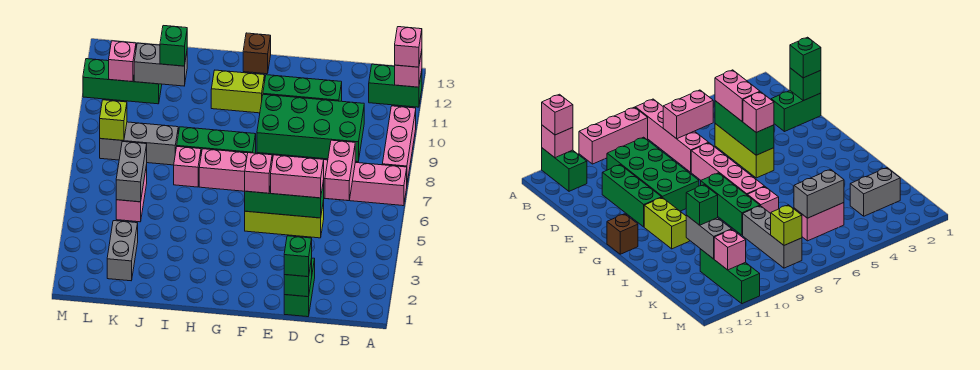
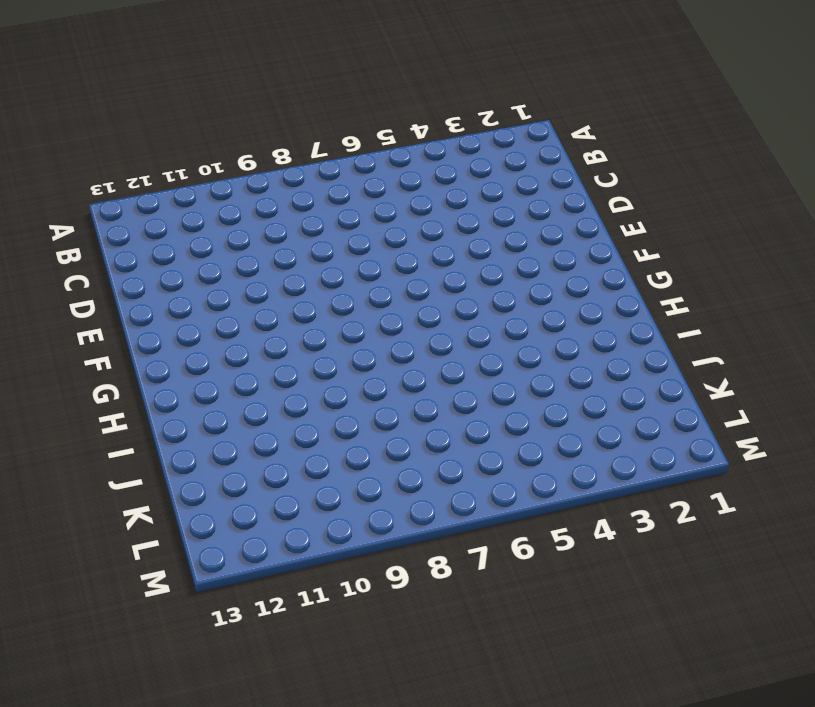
none -> pink 1x4 brick [323,160,407,206]
none -> pink 1x3 brick [382,106,416,182]
none -> green 1x2 brick [369,64,422,107]

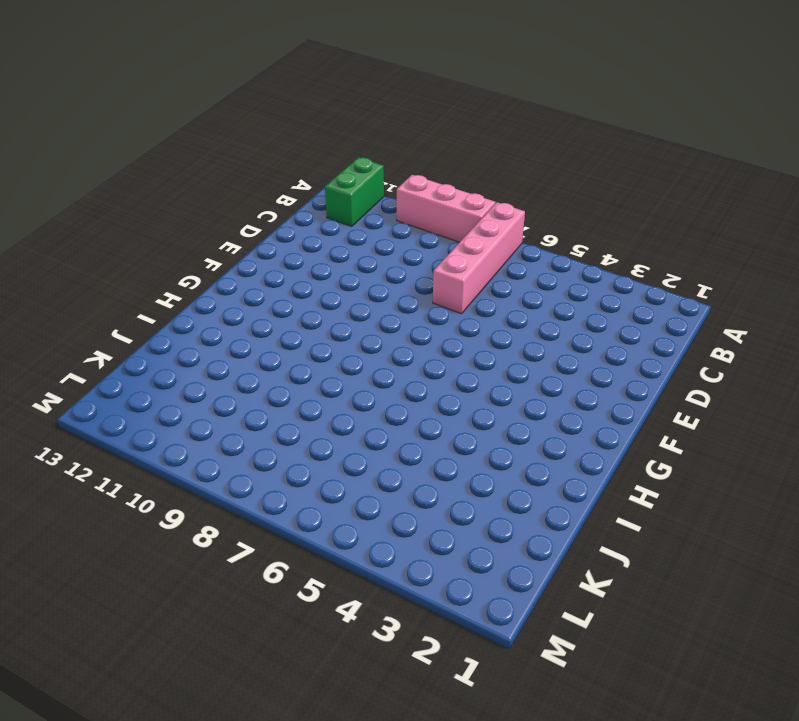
none -> green 2x4 brick [257,94,364,162]
none -> green 1x2 brick [284,258,315,317]
none -> lime 1x3 brick [245,201,324,238]

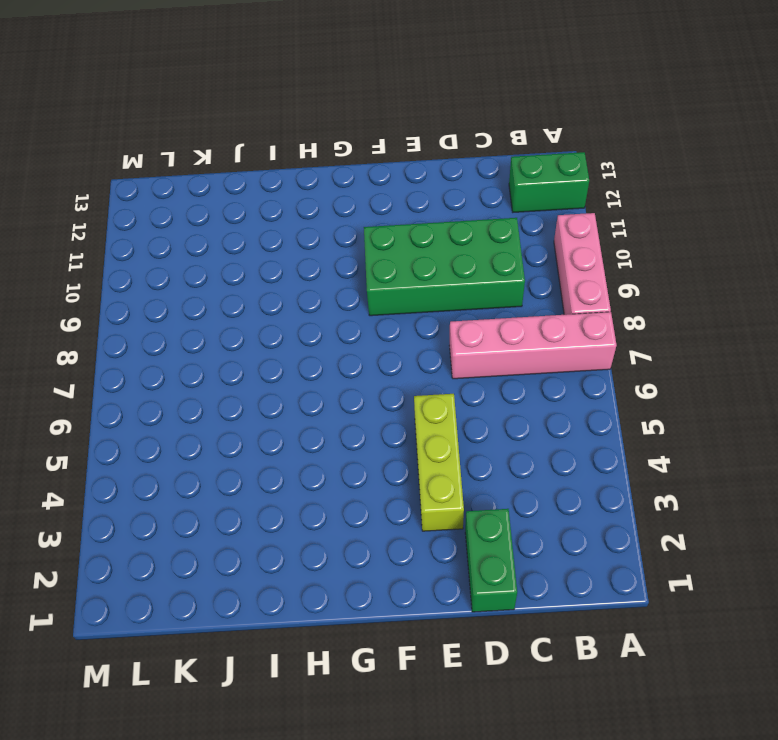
lime 1x3 brick [414,394,464,531] -> lime 1x3 brick turned to [245,201,324,238]
none -> green 1x3 brick [263,75,342,101]
none -> pink 1x4 brick [199,149,273,191]
none -> green 1x3 brick [177,127,256,154]

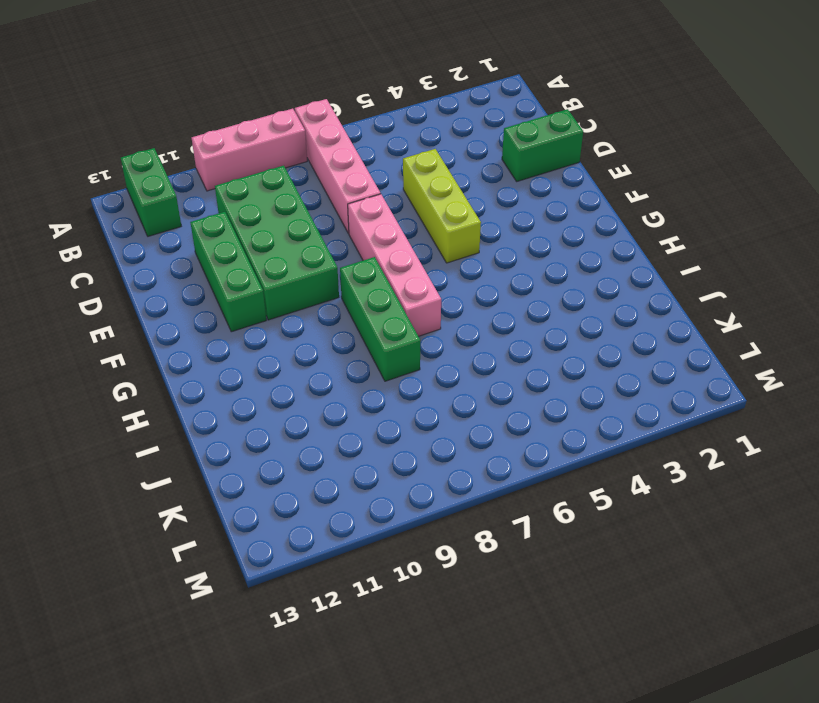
none -> lime 1x2 brick [211,70,265,113]
none -> brown 1x1 brick [243,33,271,74]
none -> pink 1x1 brick [174,147,201,187]

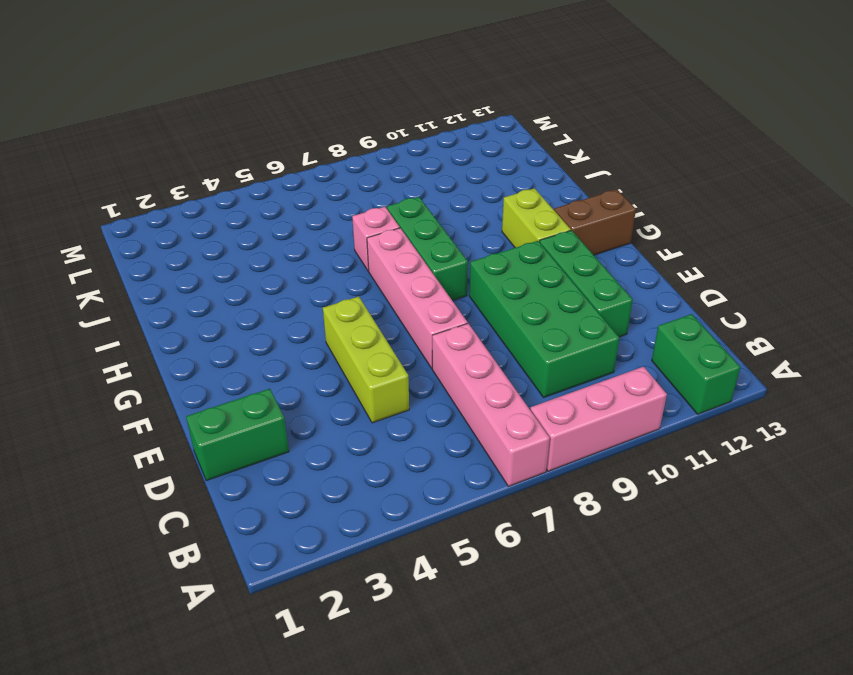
brown 1x2 brick [554,190,636,255] -> brown 1x1 brick [243,33,271,74]
none -> grey 1x3 brick [100,122,178,165]
none -> grey 1x2 brick [107,221,138,281]
none -> pink 1x2 brick [116,165,147,222]

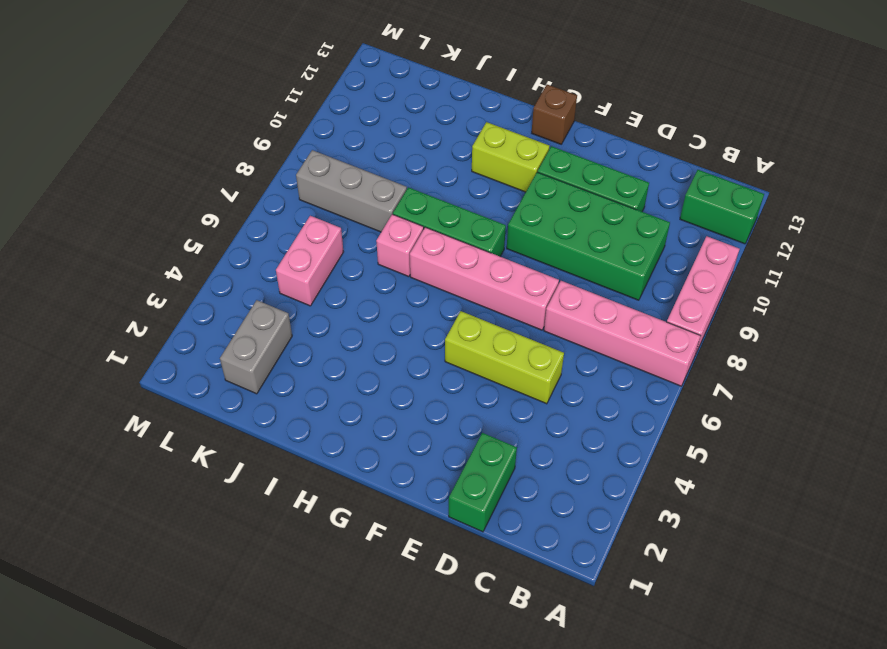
none -> green 1x3 brick [83,59,162,104]
none -> pink 1x1 brick [395,51,422,87]
none -> pink 1x2 brick [325,140,355,201]

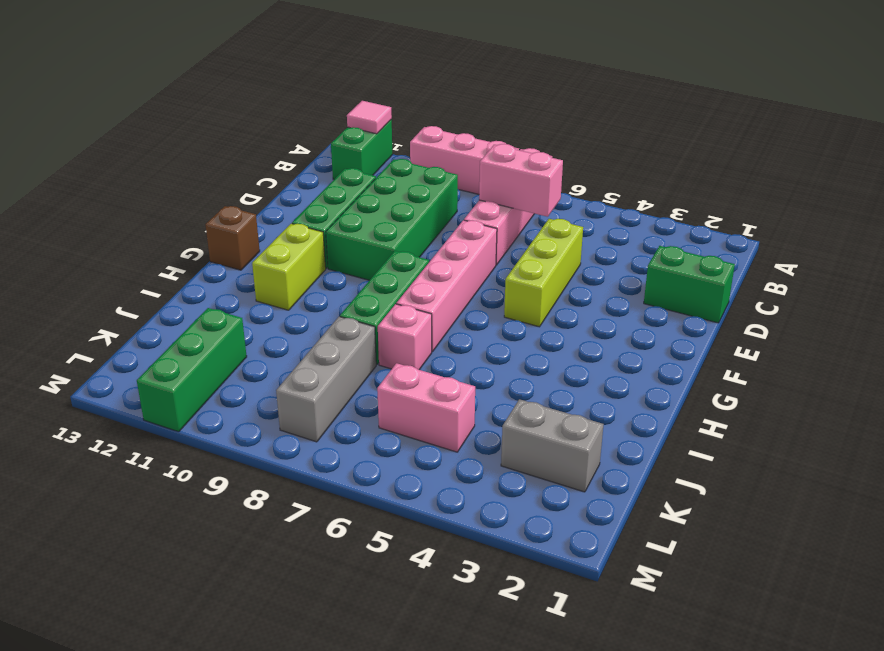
pink 1x1 tile [347,101,392,134] -> pink 1x1 brick [395,51,422,87]
none -> green 1x1 brick [284,259,312,297]
none -> green 1x3 brick [245,181,324,218]
none -> grey 1x2 brick [134,43,187,86]

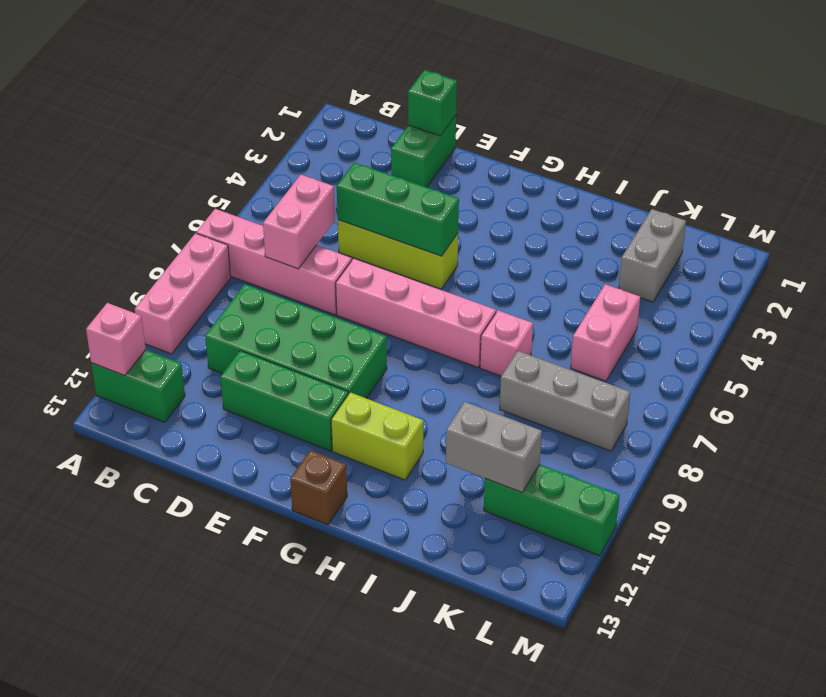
none -> green 1x3 brick [177,127,256,154]
none -> grey 1x2 brick [116,142,147,202]
none -> lime 1x1 brick [100,100,127,141]

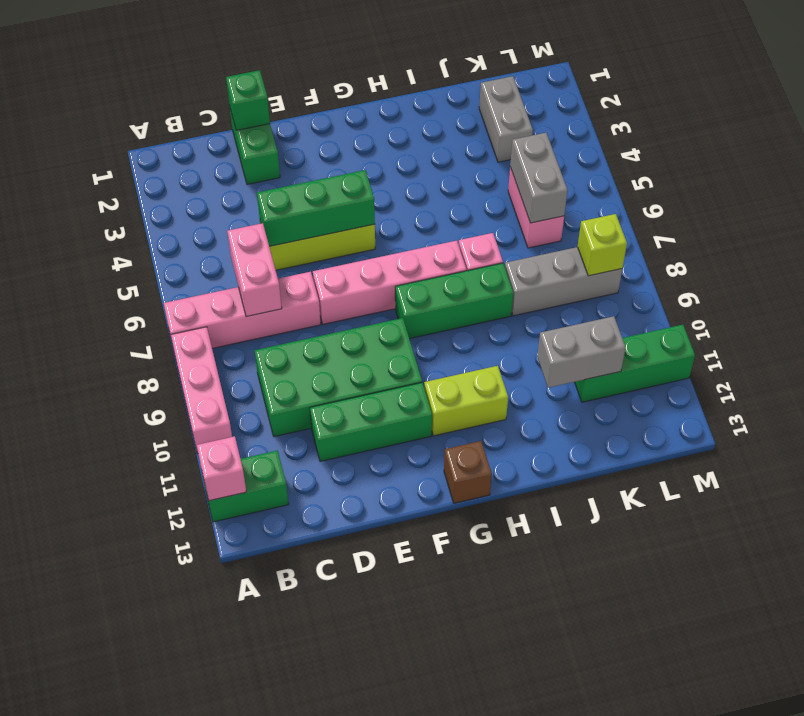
none -> pink 1x1 brick [109,41,136,82]
none -> pink 1x1 brick [395,27,422,67]
none -> green 1x1 brick [284,236,312,277]

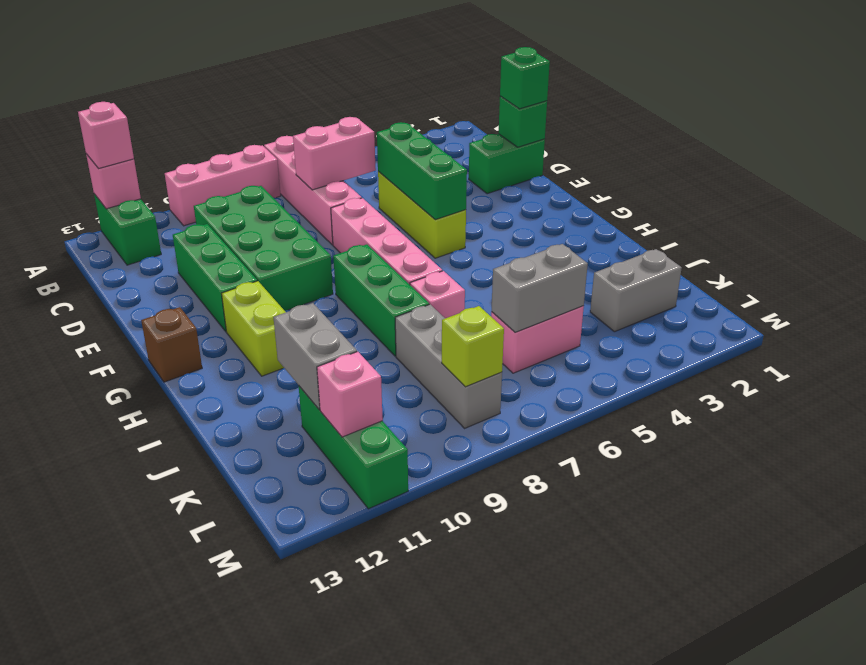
none -> pink 1x2 brick [271,155,324,198]
none -> pink 1x1 brick [245,153,272,193]
none -> green 1x1 brick [160,26,187,66]

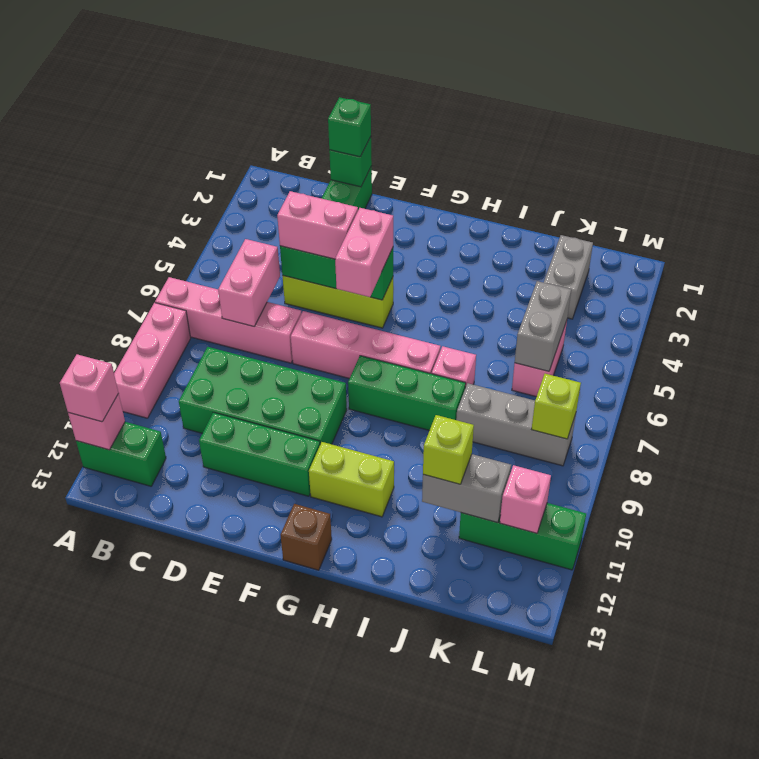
pink 1x2 brick [335,208,393,297] -> pink 1x1 brick [245,153,272,193]
lime 1x1 brick [423,415,474,484] -> green 1x1 brick [160,26,187,66]

